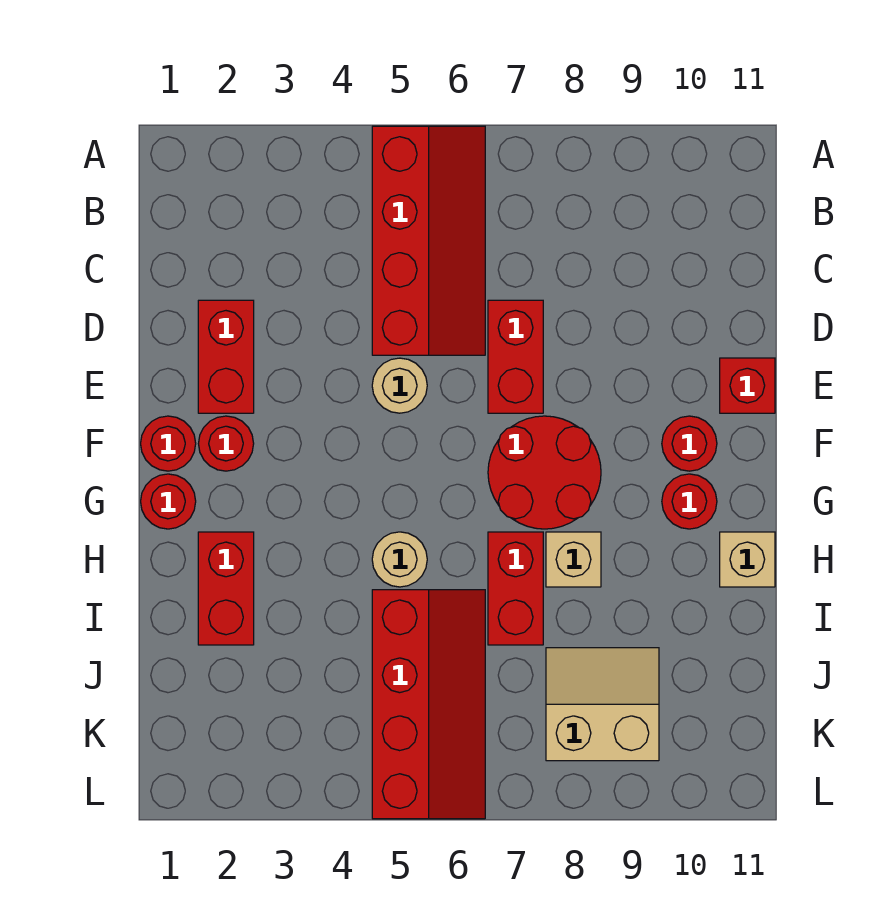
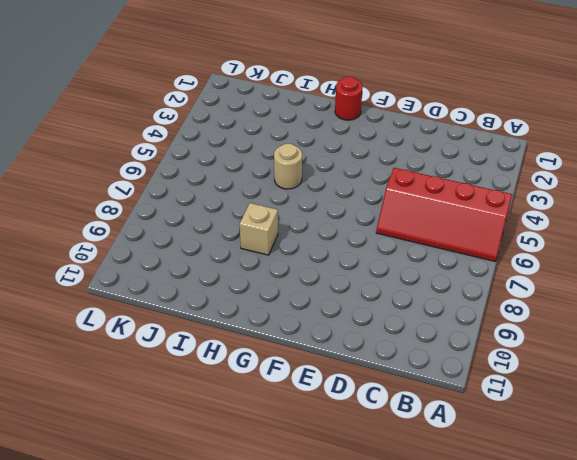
none -> red 1x2 brick [198,300,254,413]
none -> red 1x2 brick [488,300,543,413]
none -> tan 1x1 round brick [372,358,427,413]

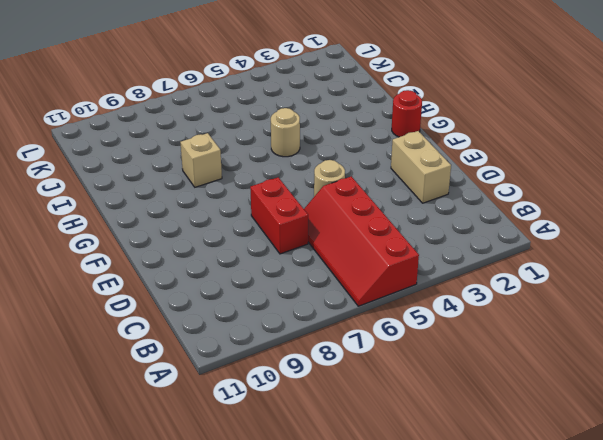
tan 1x2 brick [391,131,451,203] -> red 1x2 brick [198,300,254,413]
none -> red 1x1 brick [720,358,775,413]
none -> red 1x1 round brick [141,416,196,471]
none -> red 1x1 round brick [198,416,254,471]

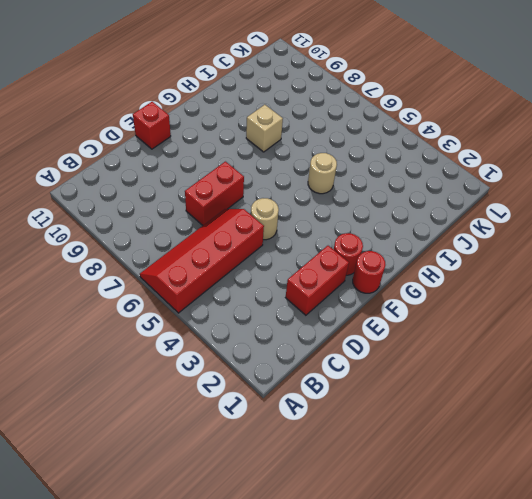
none -> red 2x2 round brick [488,416,601,529]
none -> red 1x1 round brick [662,416,717,471]
none -> red 1x1 round brick [141,474,196,529]

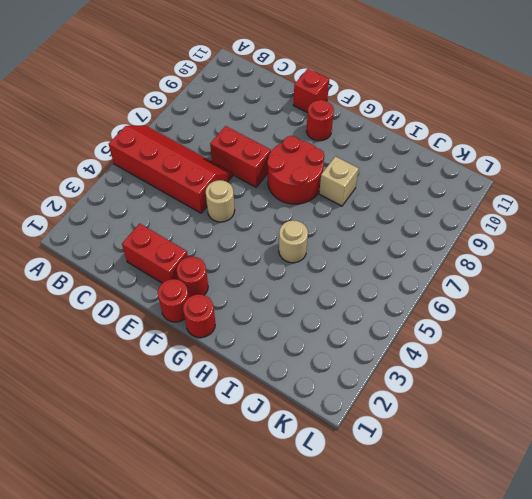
none -> red 1x1 round brick [662,474,717,529]
none -> red 1x2 brick [198,532,254,645]
none -> red 1x2 brick [488,532,543,645]

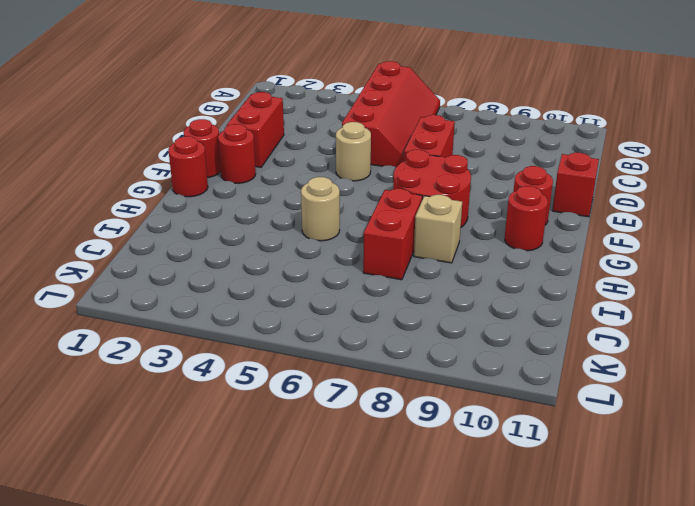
none -> red 1x2 brick [198,532,254,645]
none -> tan 1x1 brick [720,532,775,587]
none -> red 2x4 slope [372,590,485,819]

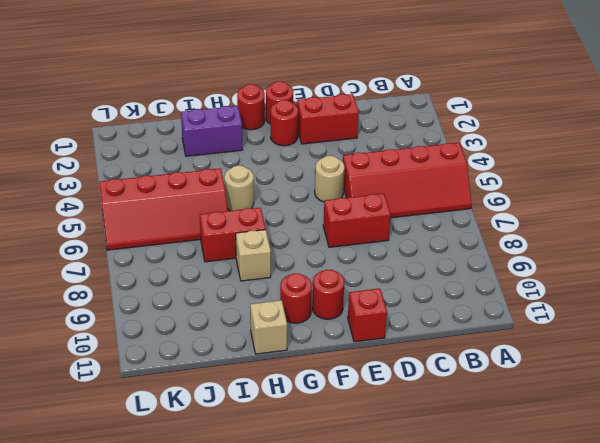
purple 1x2 brick [181,106,242,156] -> red 1x2 brick [198,532,254,645]
none -> red 2x2 round brick [488,416,601,529]
none -> tan 2x2 slope [546,648,659,761]

